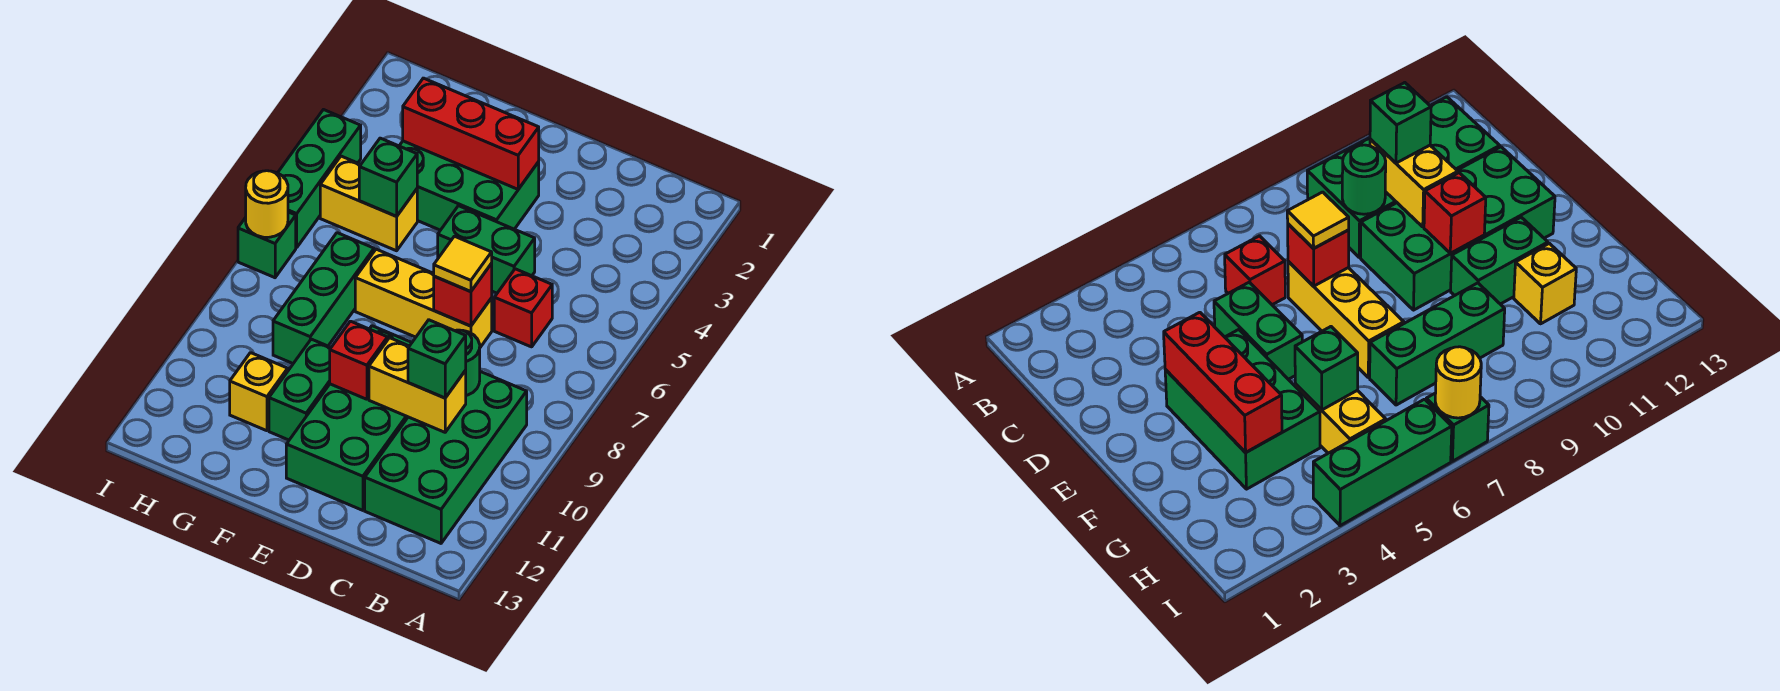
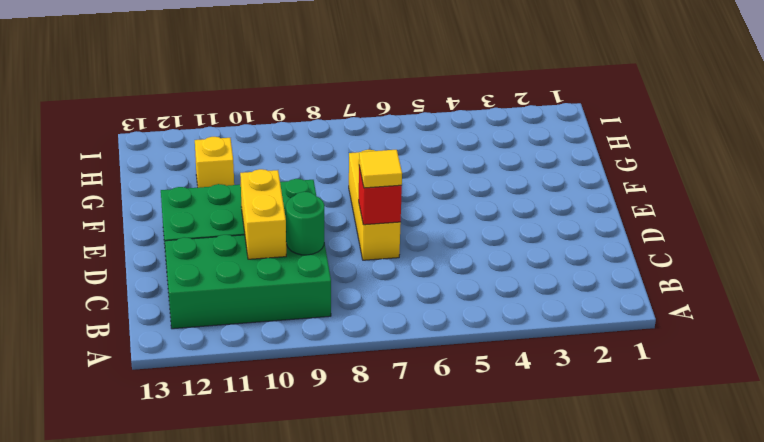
none -> red 1x1 brick [494,269,552,347]
none -> green 1x2 brick [438,206,535,293]
none -> green 2x3 brick [399,141,539,230]

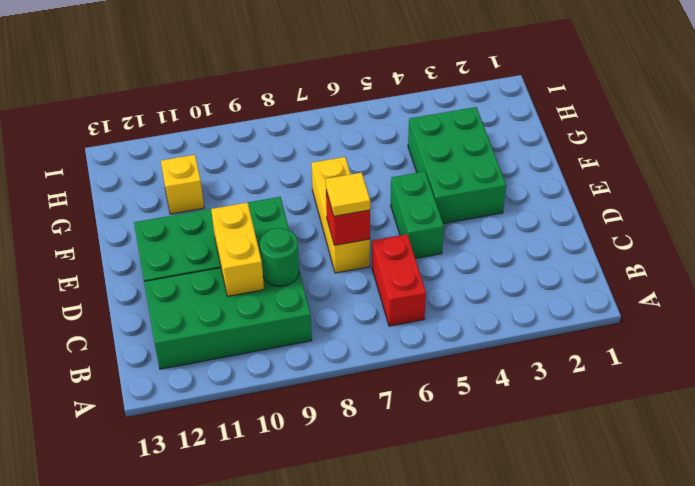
red 1x2 brick [372,234,426,326] -> red 1x1 brick [494,269,552,347]
none -> green 1x2 brick [269,339,331,440]
none -> yellow 1x2 brick [320,156,417,251]
none -> green 1x3 brick [273,233,374,363]

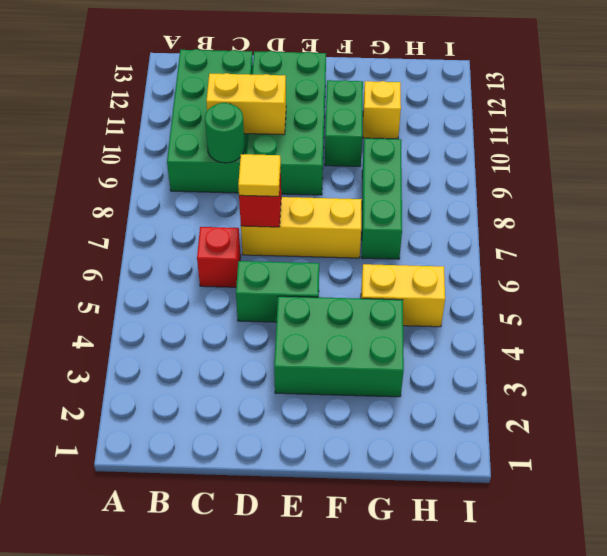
none -> green 1x3 brick [278,110,361,248]
none -> green 1x1 brick [238,212,296,278]
none -> red 1x3 brick [403,78,539,189]

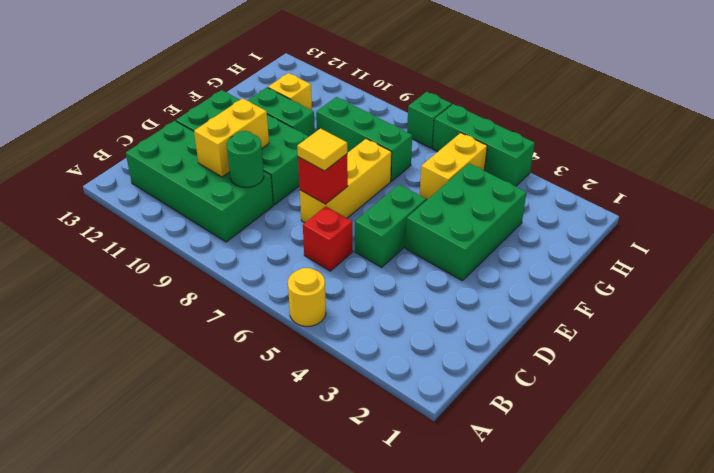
yellow 1x1 round brick [288,268,326,327] -> yellow 1x1 round brick moved to [246,171,288,237]
none -> red 1x3 brick [403,78,539,189]
none -> red 1x1 brick [330,321,388,399]
none -> green 1x1 brick [359,138,417,216]

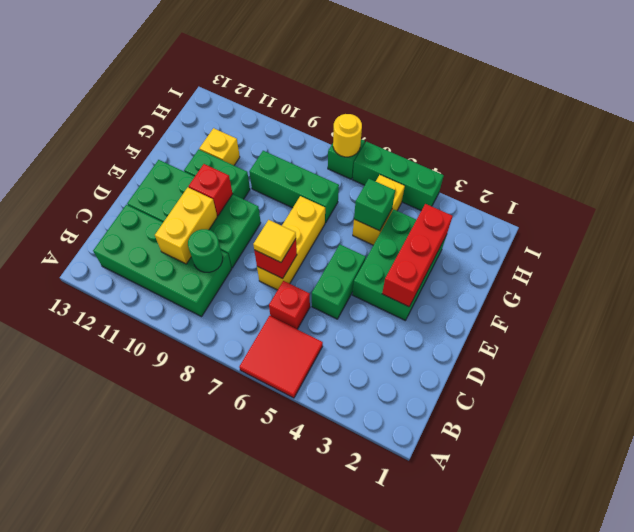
red 2x2 tile [239,316,323,398] -> none
none -> green 1x1 brick [408,320,466,398]

